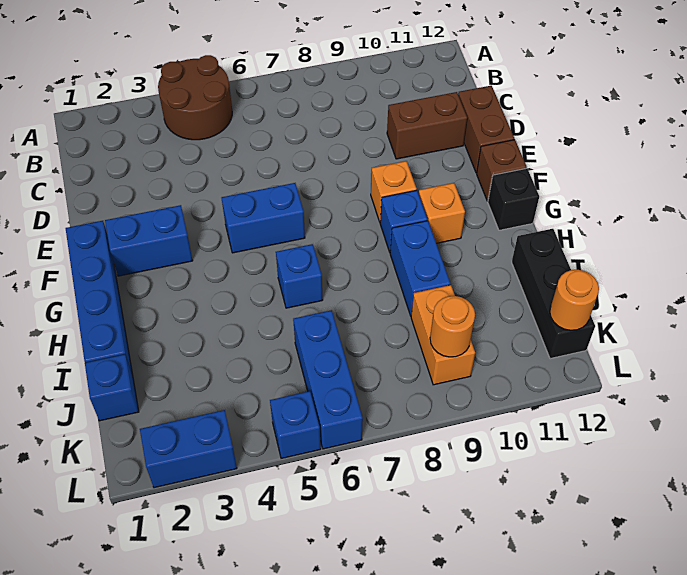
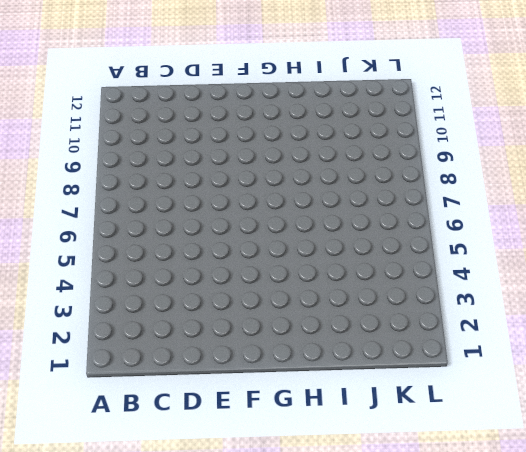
none -> brown 2x2 round brick [158,55,232,140]
none -> brown 1x2 brick [387,92,467,159]
none -> brown 1x2 brick [458,86,514,173]

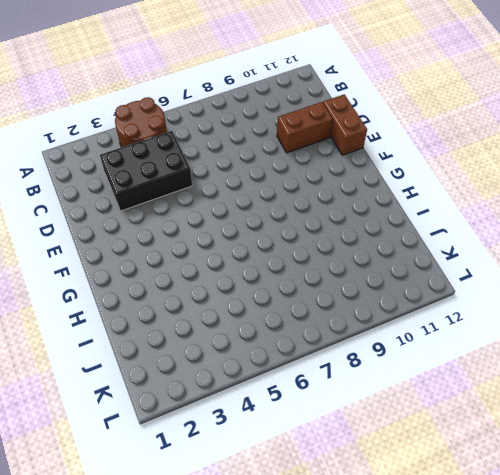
black 2x3 brick [100,131,192,211] -> none
none -> blue 1x4 brick [66,221,133,375]
none -> blue 1x2 brick [105,205,193,276]
none -> blue 1x2 brick [222,183,305,253]

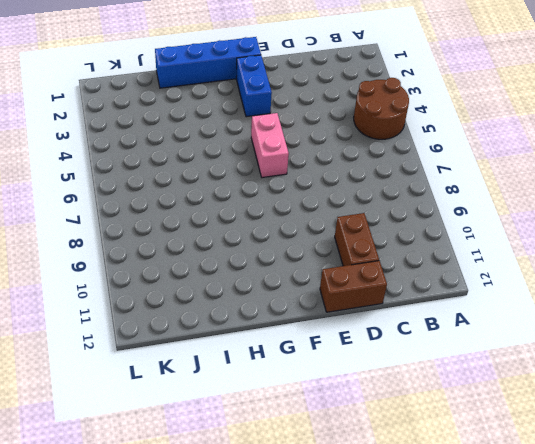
pink 1x2 brick [251,113,289,178] -> blue 1x2 brick [222,183,305,253]
none -> orange 1x1 brick [371,161,417,222]
none -> brown 1x1 brick [477,140,527,201]
none -> blue 1x1 brick [380,190,427,252]

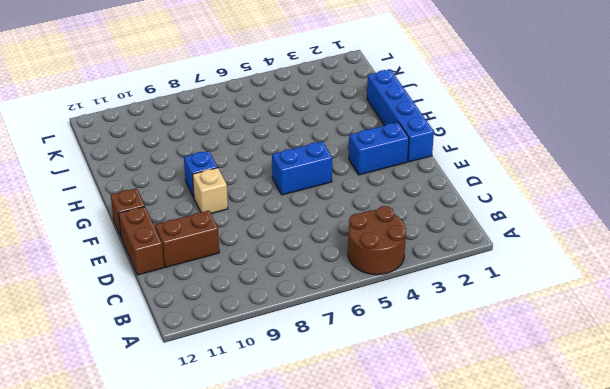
tan 1x1 brick [193,168,228,213] -> orange 1x1 brick [371,161,417,222]
none -> orange 1x1 brick [419,183,465,243]
none -> black 1x1 brick [488,168,539,230]
none -> blue 1x1 brick [276,244,322,308]

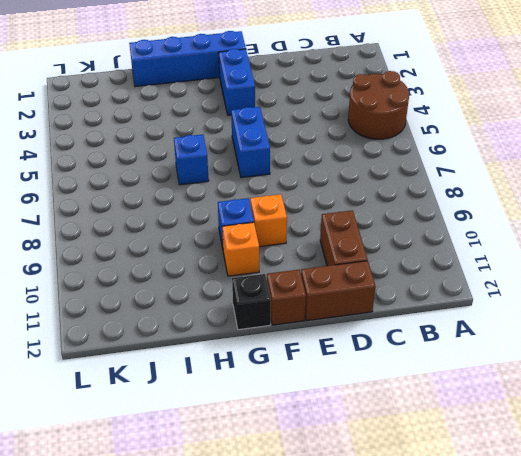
none -> blue 1x2 brick [390,221,450,316]
none -> black 1x3 brick [512,229,595,359]
none -> blue 1x1 brick [85,354,139,421]

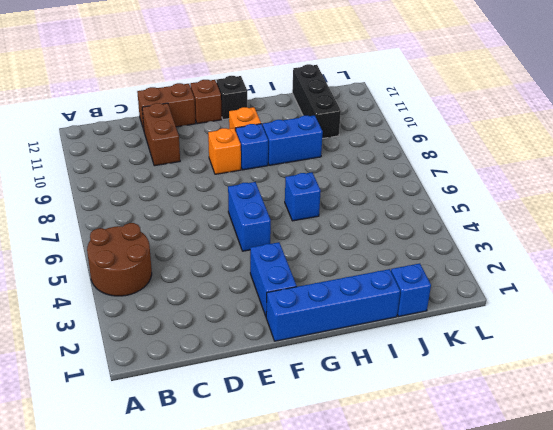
black 1x3 brick [292,64,341,139] -> black 1x3 brick turned to [512,229,595,359]
none -> blue 1x3 brick [293,310,363,449]
none -> orange 1x2 brick [411,285,475,385]
none -> blue 1x2 brick [140,410,237,488]

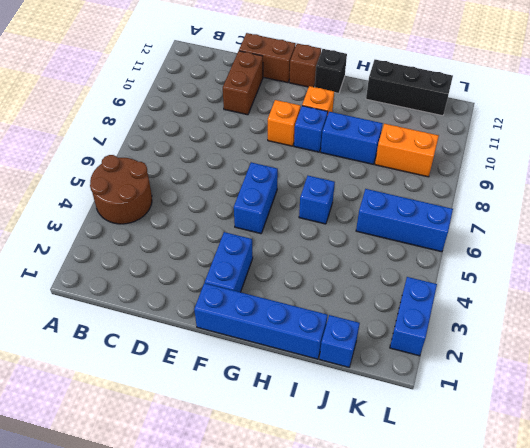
none -> blue 1x1 brick [270,391,321,458]
none -> orange 1x1 round brick [430,296,475,357]
none -> orange 1x1 round brick [550,270,599,330]

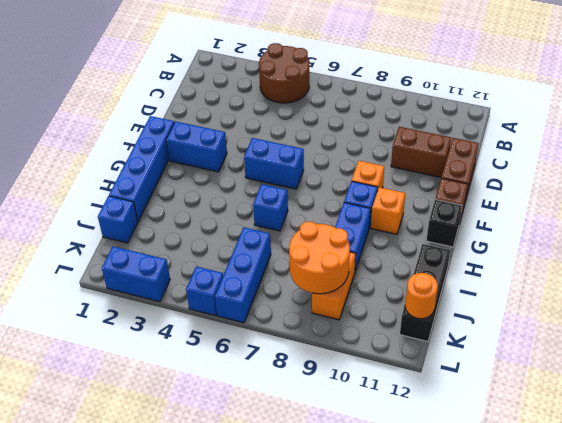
orange 2x2 round brick [289,221,350,294] -> orange 1x1 round brick [430,296,475,357]

